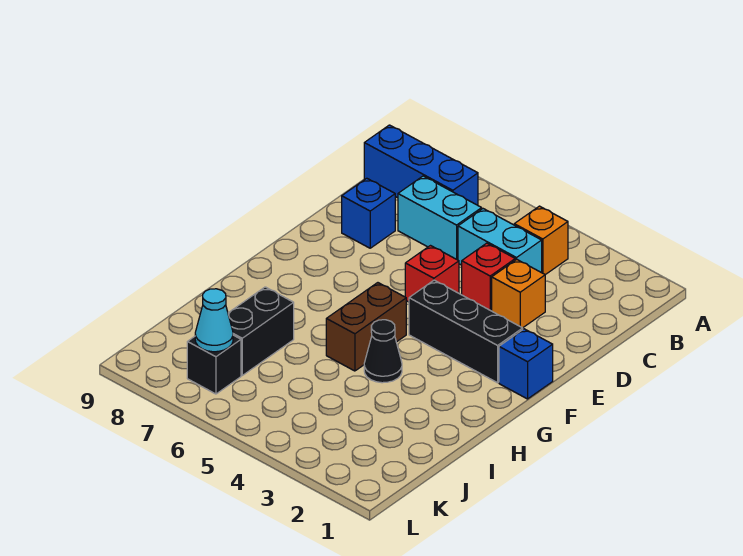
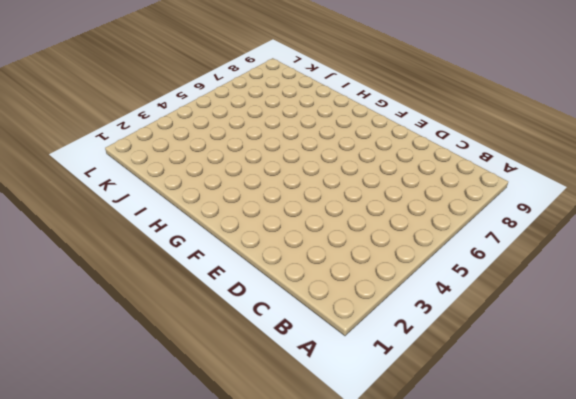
none -> orange 1x1 brick [514,206,568,275]
none -> blue 1x3 brick [364,125,478,205]
none -> cyan 1x2 brick [458,209,542,273]

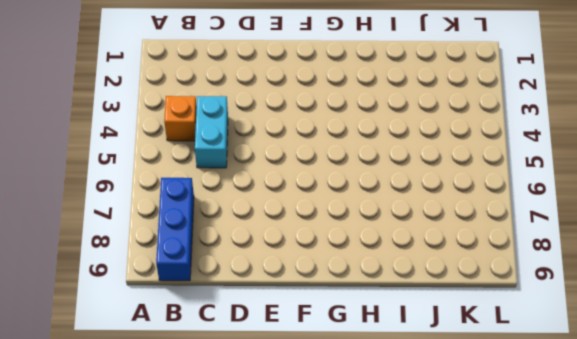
none -> cyan 1x2 brick [398,176,482,260]
none -> orange 1x1 brick [492,259,545,328]
none -> red 1x1 brick [462,243,515,311]

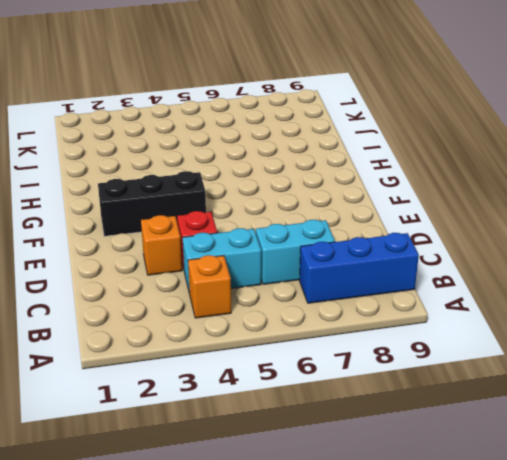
none -> blue 1x1 brick [342,178,395,248]
none -> red 1x1 brick [405,246,459,302]
none -> blue 1x1 brick [499,329,553,399]

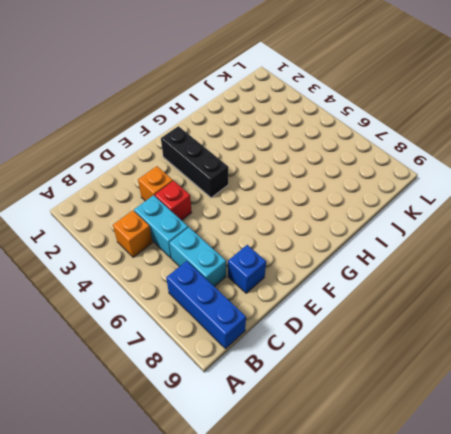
none -> red 1x1 brick [405,246,459,302]
none -> blue 1x1 brick [499,329,553,399]
none -> brown 1x2 brick [326,283,406,371]

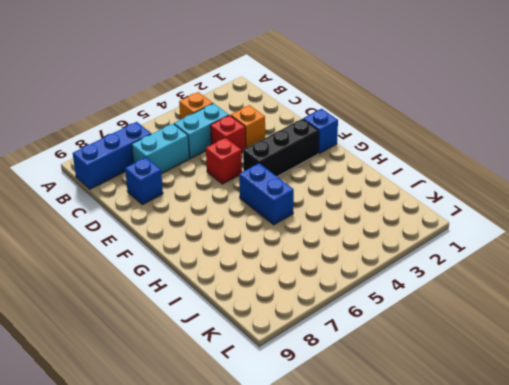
blue 1x2 brick [239,163,294,225] -> brown 1x2 brick [326,283,406,371]
none -> black 1x1 cone [364,320,402,383]
none -> black 1x2 brick [228,287,294,375]
none -> black 1x1 brick [187,335,241,394]

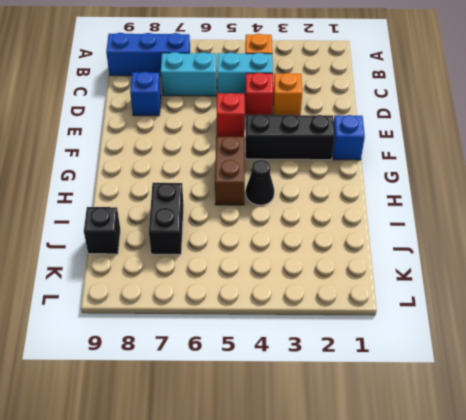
black 1x1 brick [84,207,120,254] -> black 1x1 brick moved to [187,335,241,394]
none -> cyan 1x1 cone [195,289,233,352]

